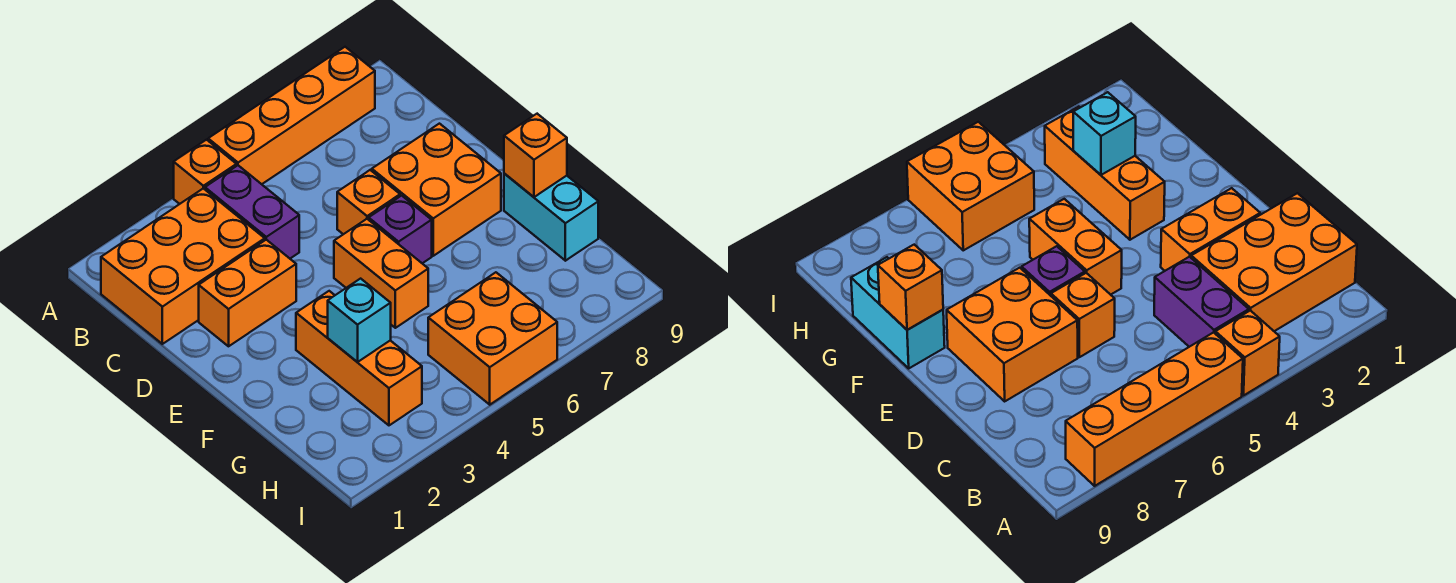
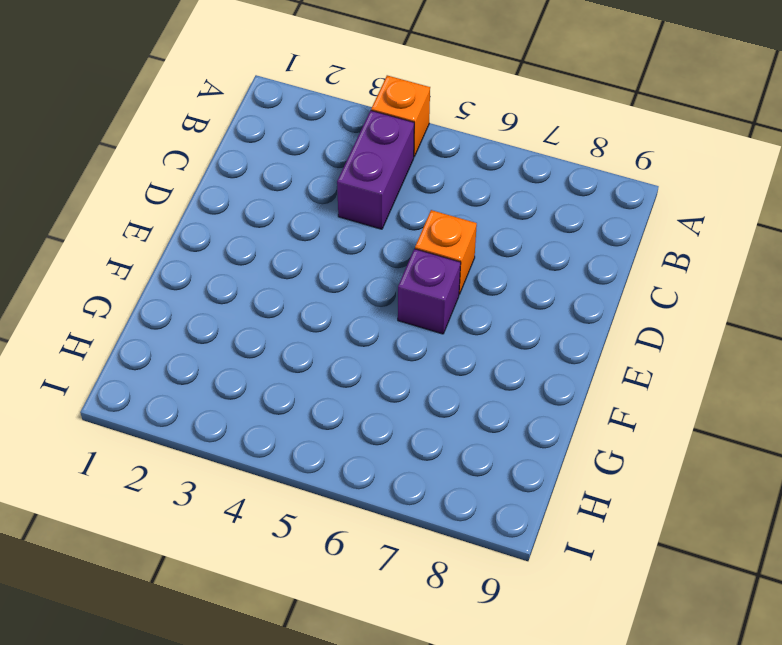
none -> orange 1x4 brick [208,47,375,184]
none -> orange 2x3 brick [101,188,265,344]
none -> orange 1x2 brick [199,240,296,346]

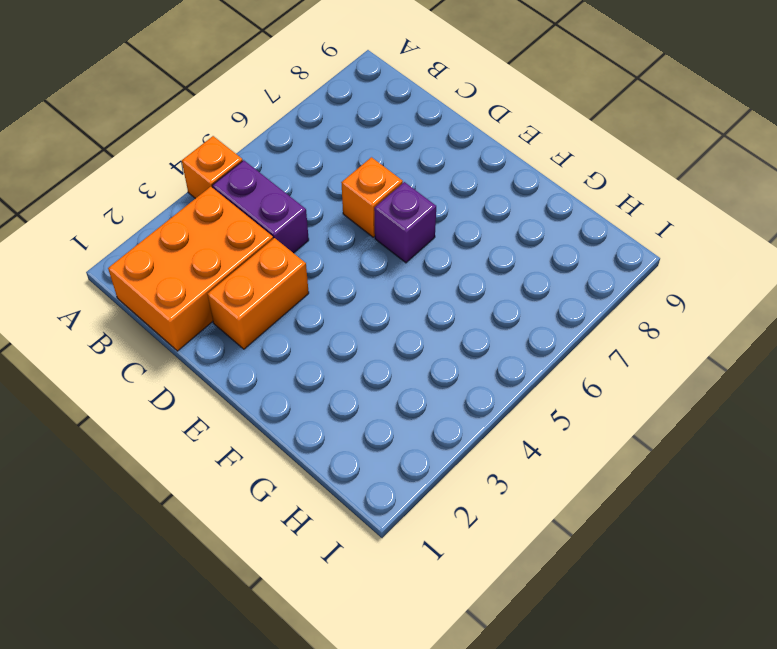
none -> orange 1x4 brick [208,47,375,184]
none -> orange 2x2 brick [372,124,501,256]
none -> orange 1x2 brick [334,219,428,328]

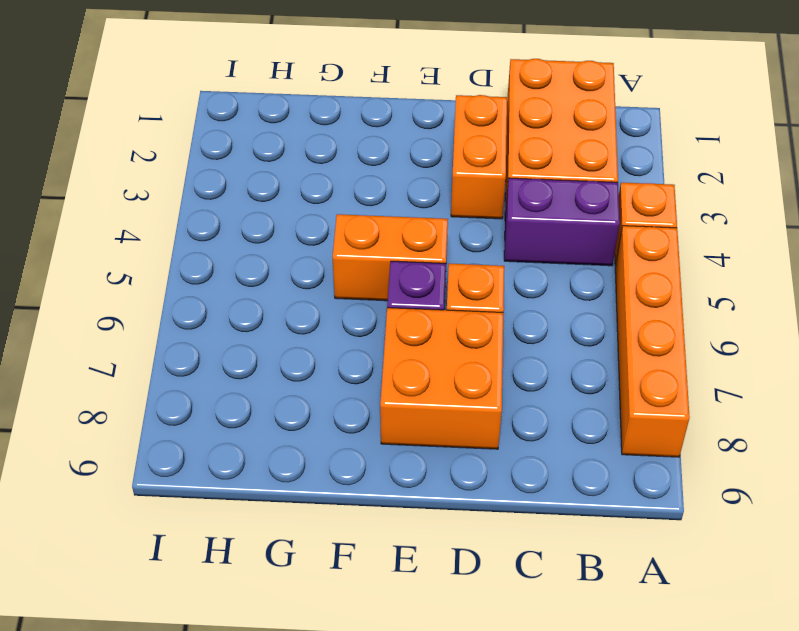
none -> orange 1x3 brick [296,291,422,425]
none -> cyan 1x2 brick [504,174,598,261]
none -> orange 2x2 brick [428,272,557,405]

